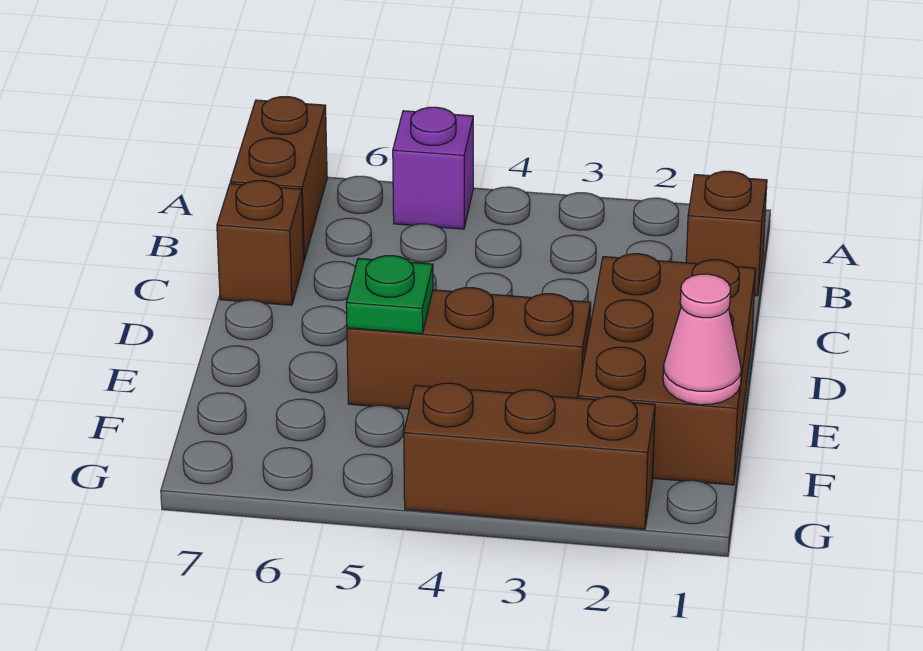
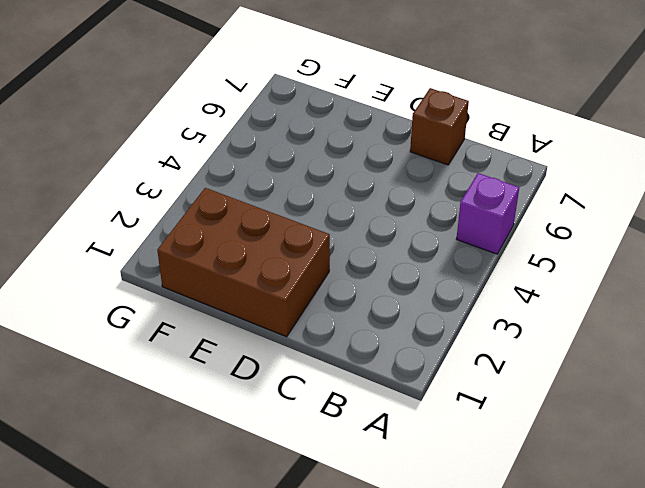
none -> brown 1x2 brick [230,97,327,260]
none -> brown 1x1 brick [686,171,767,296]

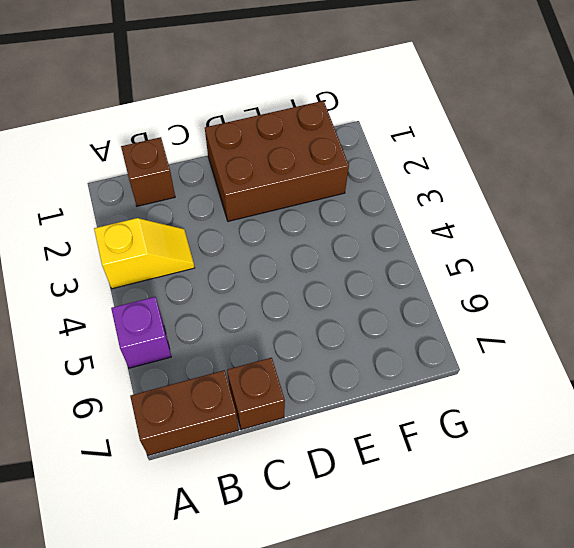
yellow 1x2 slope [94,218,195,289] -> none
none -> brown 1x3 brick [347,288,591,409]
none -> brown 1x3 brick [404,383,655,529]

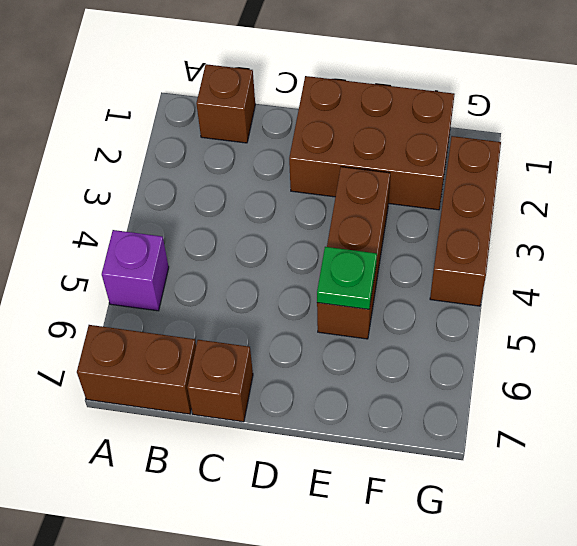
none -> pink 1x1 cone [663,274,741,405]

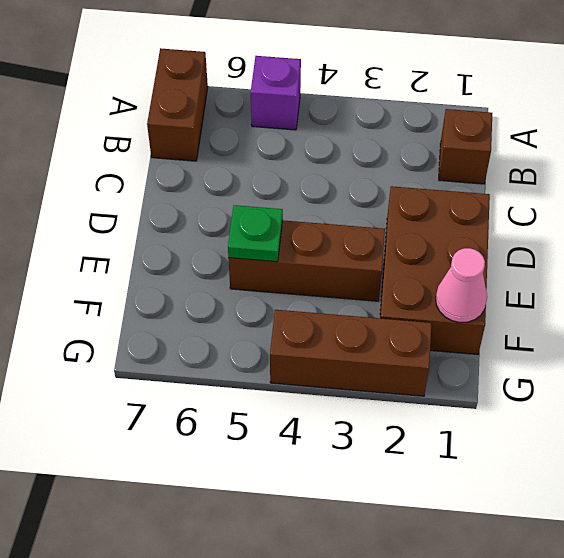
none -> brown 1x1 brick [217,181,304,305]

